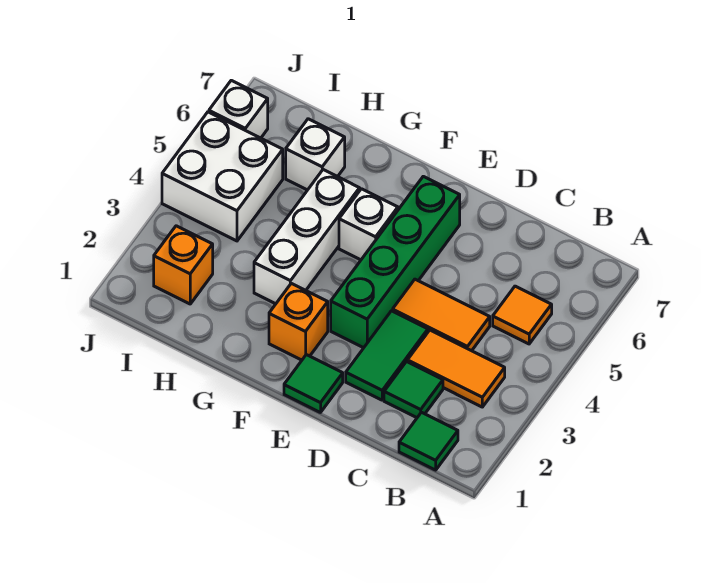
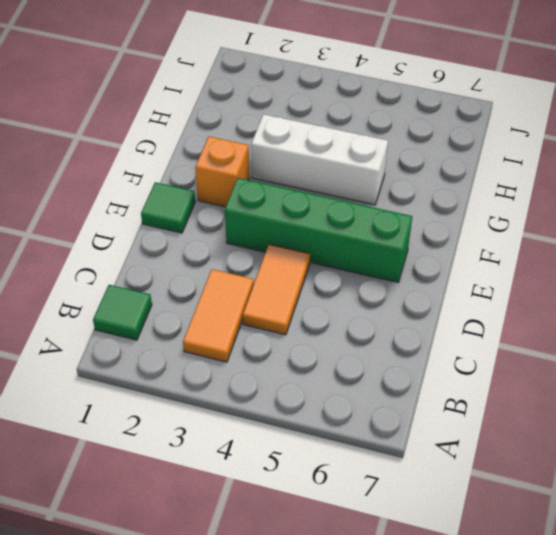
none -> orange 1x1 tile [493,286,552,344]
none -> green 1x1 tile [384,362,443,418]
none -> green 1x2 tile [346,311,428,400]

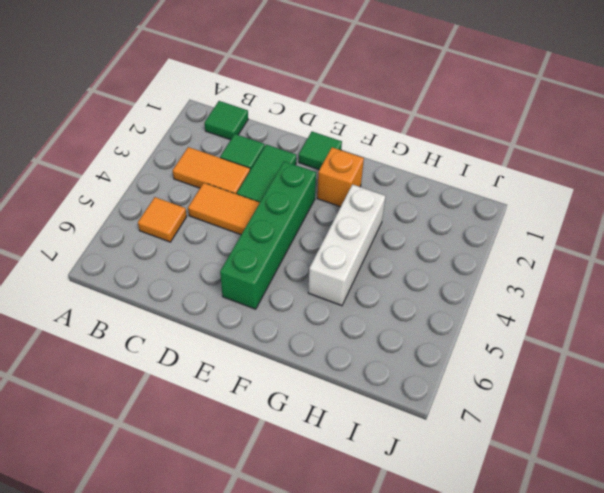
none -> white 1x1 brick [339,189,398,260]
none -> white 1x1 brick [286,119,345,190]
none -> orange 1x1 brick [154,226,213,304]

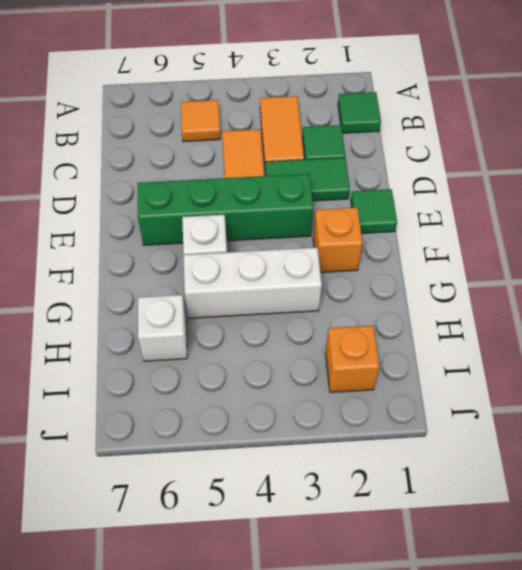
none -> white 2x2 brick [162,112,283,241]
none -> white 1x1 brick [209,80,268,138]

